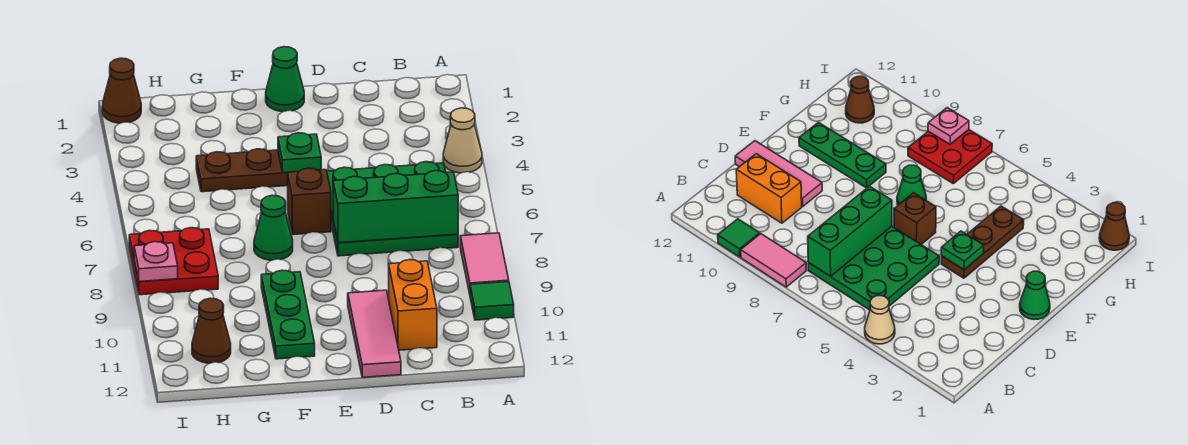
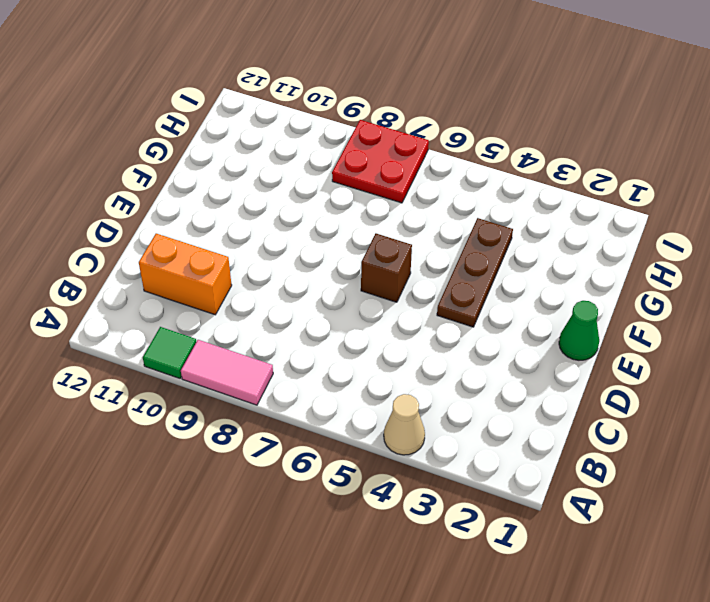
none -> green 3x3 plate [327,162,458,256]
none -> pink 1x3 tile [348,290,401,377]
none -> green 1x1 cone [254,195,293,260]

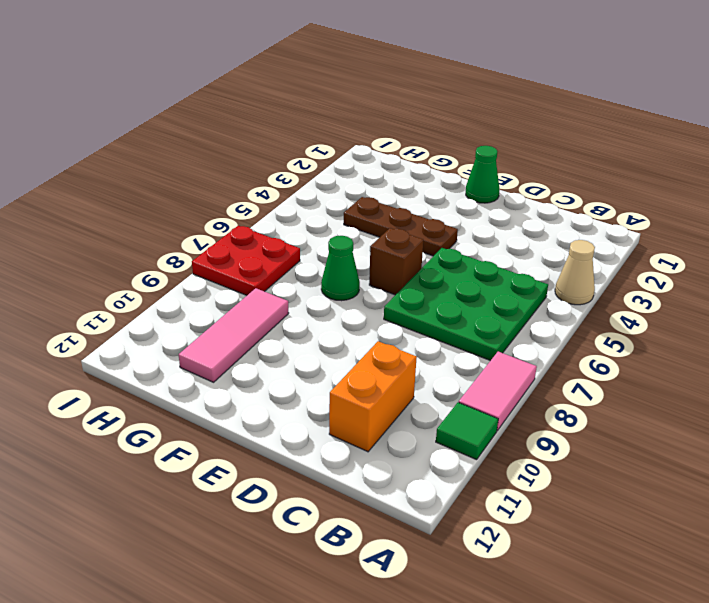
pink 1x3 tile [179,288,289,382] -> pink 1x3 tile moved to [348,290,401,377]
none -> green 1x3 plate [261,270,315,359]
none -> brown 1x1 cone [192,298,231,363]
none -> brown 1x1 cone [102,58,141,123]

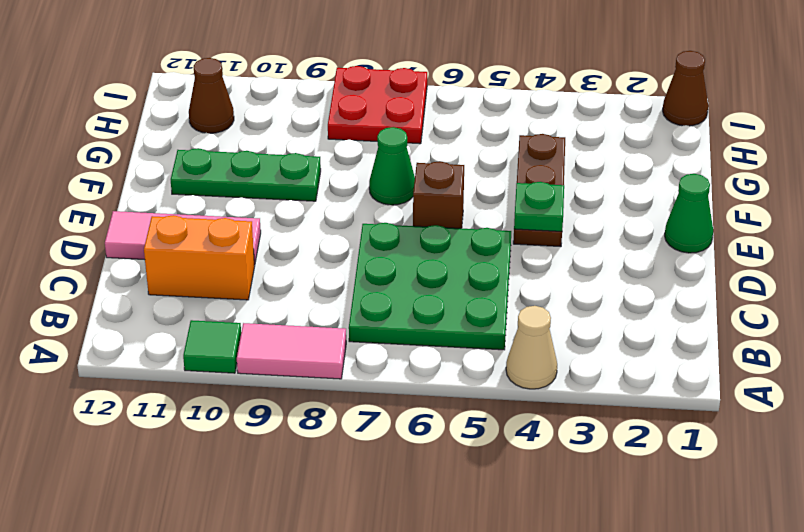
none -> green 1x3 brick [333,171,458,243]
none -> pink 1x1 plate [134,242,178,282]

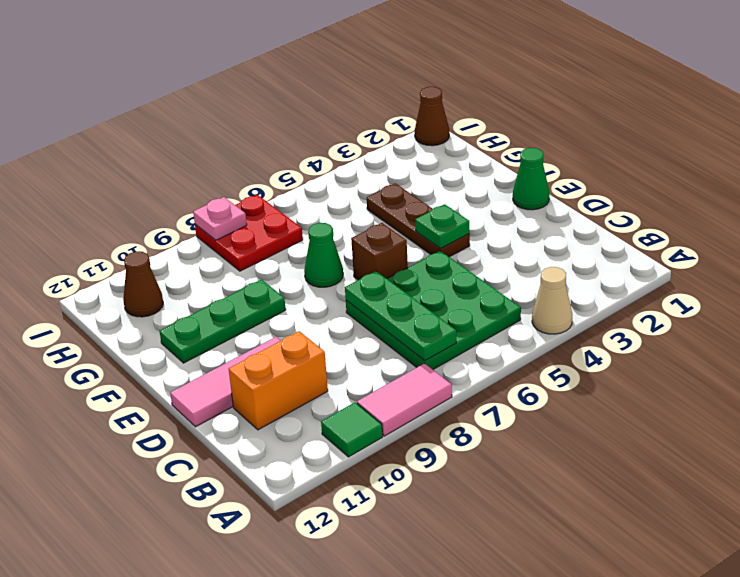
green 1x3 plate [345,271,456,361] -> green 1x3 brick [333,171,458,243]

